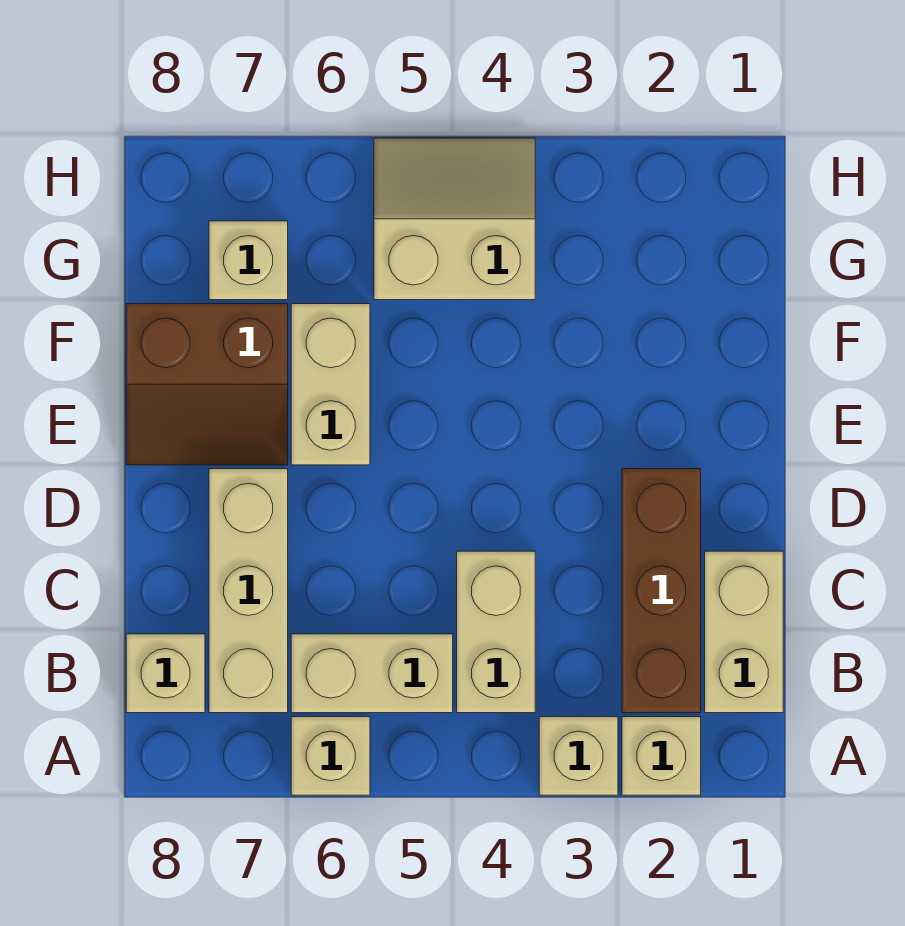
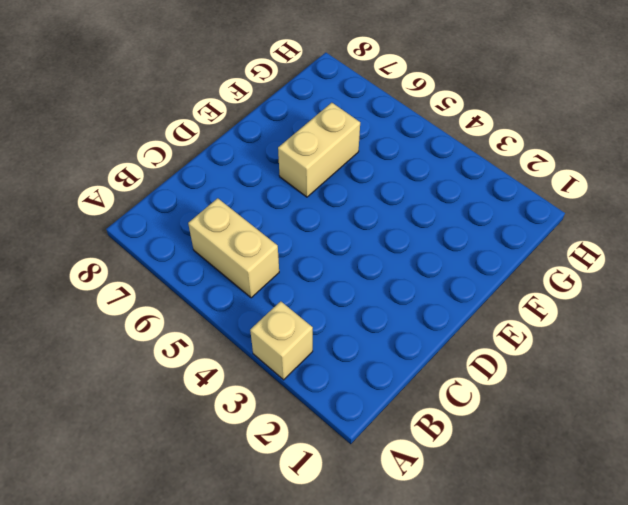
none -> tan 1x1 brick [622,717,701,795]
none -> tan 1x1 brick [291,717,370,795]
none -> tan 1x2 brick [705,551,783,713]

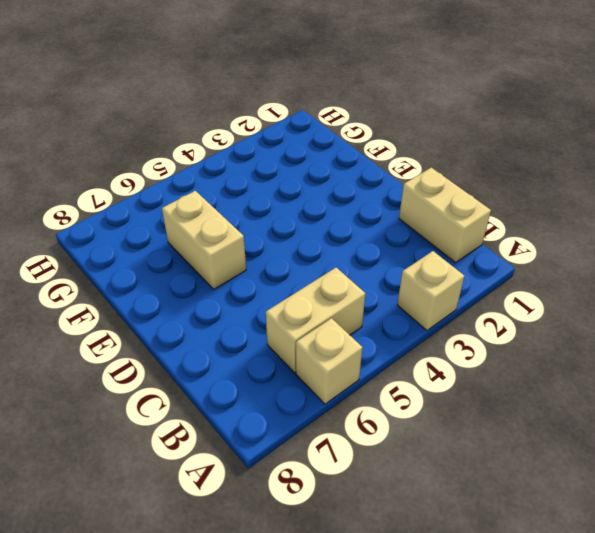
none -> tan 1x1 brick [622,717,701,795]
none -> brown 1x3 brick [622,469,701,713]
none -> tan 1x2 brick [457,551,535,713]

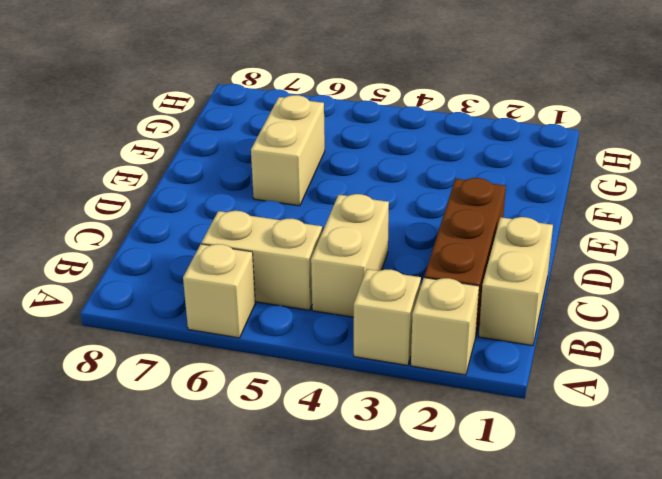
none -> tan 1x3 brick [209,469,288,713]
none -> tan 1x1 brick [126,634,205,713]
none -> brown 2x2 slope [126,304,288,465]

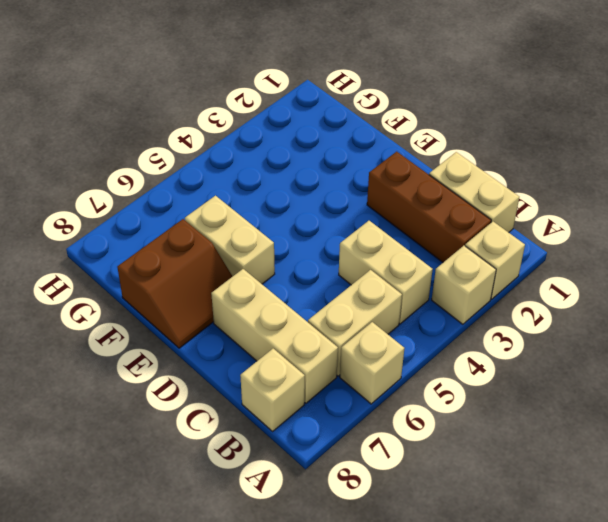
none -> tan 2x2 slope [374,138,535,300]
none -> tan 1x1 brick [209,221,288,300]

